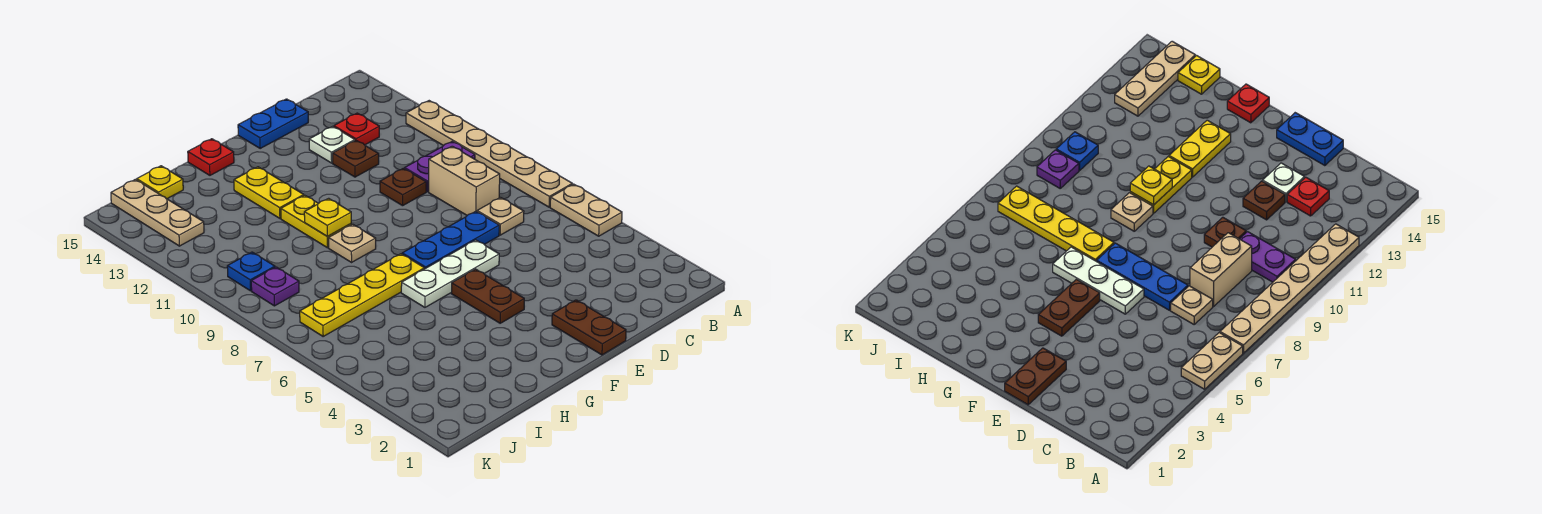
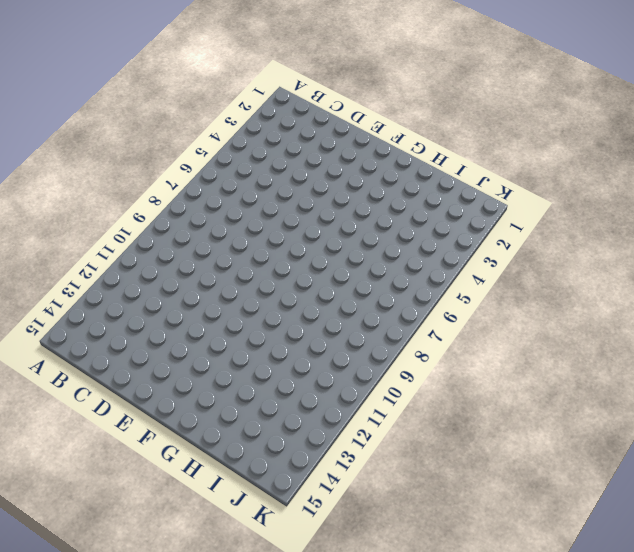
none -> tan 1x2 plate [550,184,622,236]
none -> tan 1x6 plate [406,101,572,207]
none -> purple 1x2 plate [405,141,475,192]

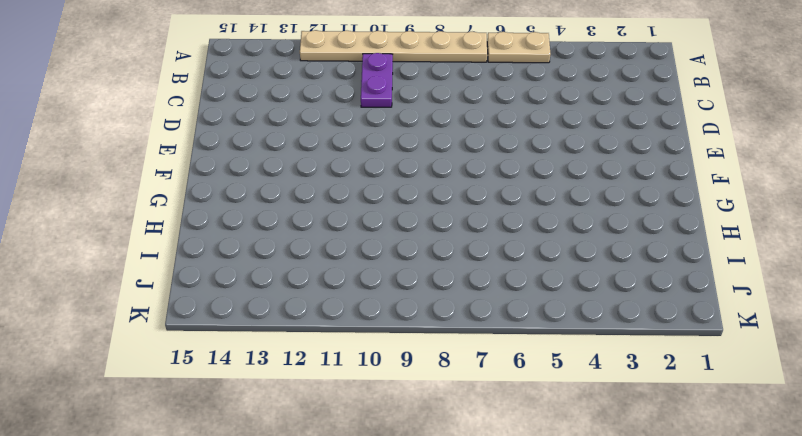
none -> tan 1x1 plate [477,197,524,235]
none -> tan 1x2 brick [429,146,500,215]
none -> red 1x1 plate [334,113,379,145]

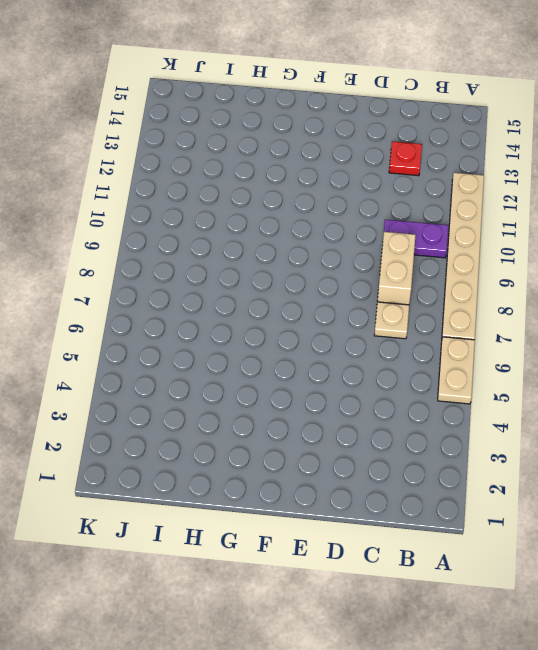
none -> blue 1x3 plate [402,211,499,269]
none -> brown 1x1 plate [380,168,426,206]
none -> brown 1x1 plate [333,140,379,177]

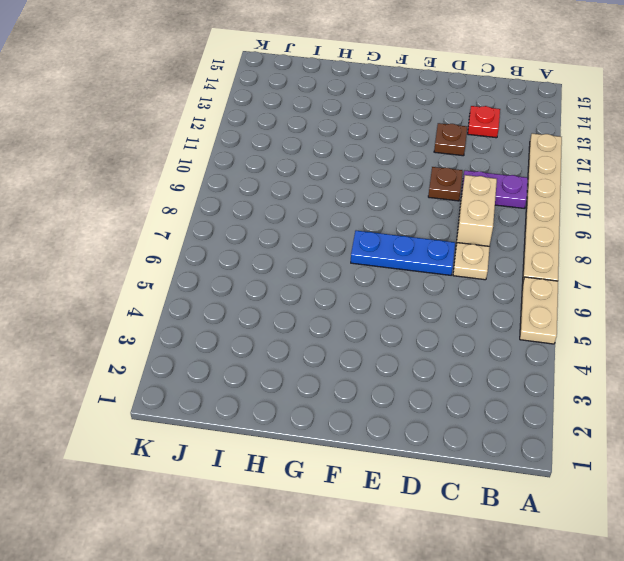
none -> white 1x1 plate [309,126,355,163]
none -> blue 1x2 plate [238,99,308,148]
none -> brown 1x2 plate [552,300,626,355]

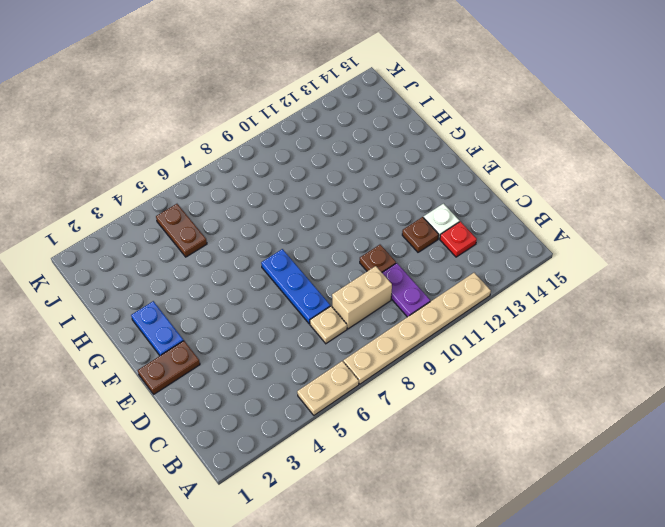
blue 1x2 plate [131,301,184,356] -> blue 1x2 plate moved to [238,99,308,148]
brown 1x2 plate [156,204,207,257] -> brown 1x2 plate turned to [451,269,524,323]
none -> white 1x3 plate [401,240,499,307]
none -> yellow 1x4 plate [300,254,424,336]
none -> tan 1x1 plate [329,224,376,262]

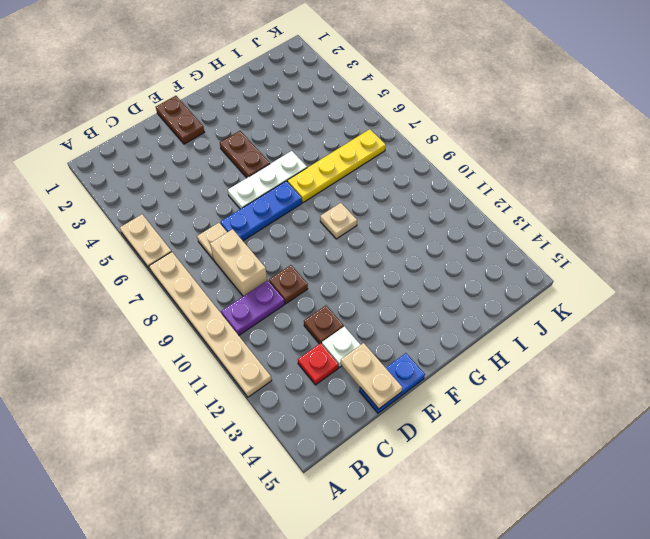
tan 1x2 plate [341,343,402,409] -> none
none -> yellow 1x2 plate [281,195,351,248]
none -> yellow 1x2 plate [234,167,304,218]
none -> red 1x1 plate [188,139,234,175]

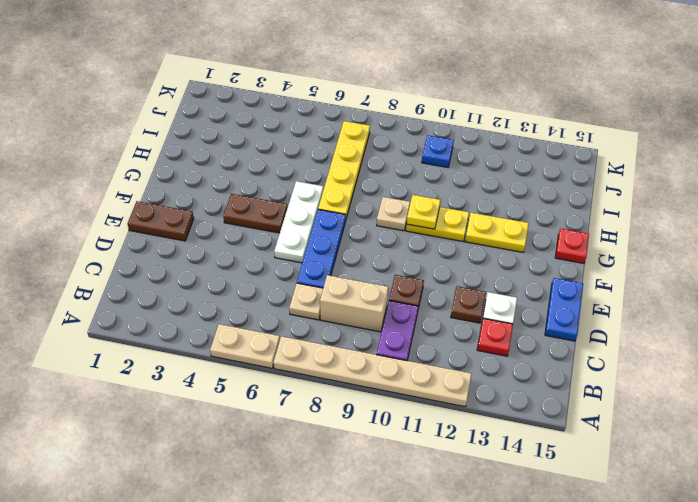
none -> yellow 1x1 plate [137,166,183,199]
none -> purple 1x1 plate [251,267,299,306]
none -> tan 1x3 plate [111,179,204,246]

